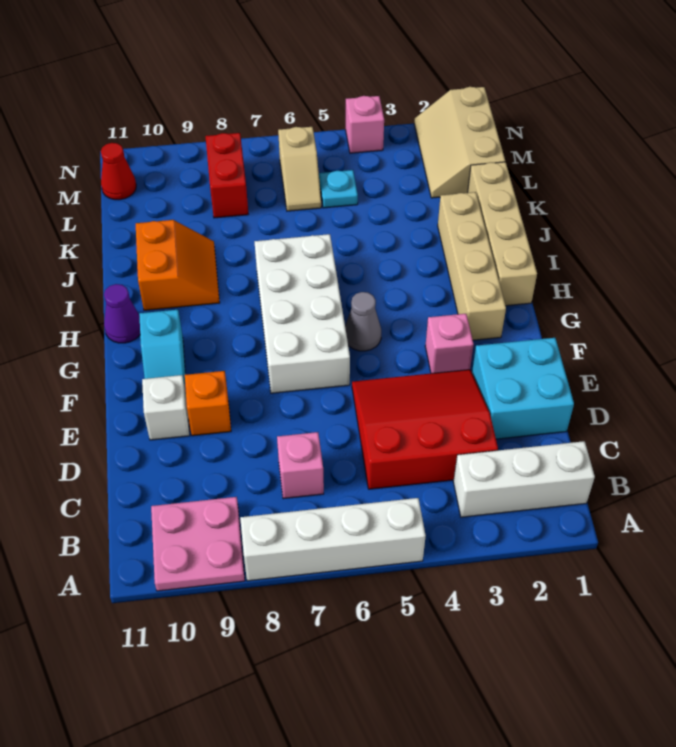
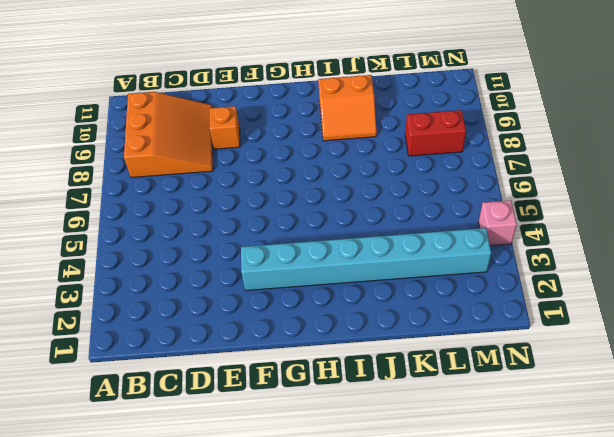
orange 3x3 slope [124,92,213,178] -> pink 2x2 plate [151,497,245,591]
cyan 1x8 brick [241,228,491,290] -> pink 1x1 brick [425,314,474,373]
none -> white 1x4 brick [240,498,426,581]
none -> white 1x3 brick [453,441,595,517]
none -> red 3x3 slope [352,370,498,489]

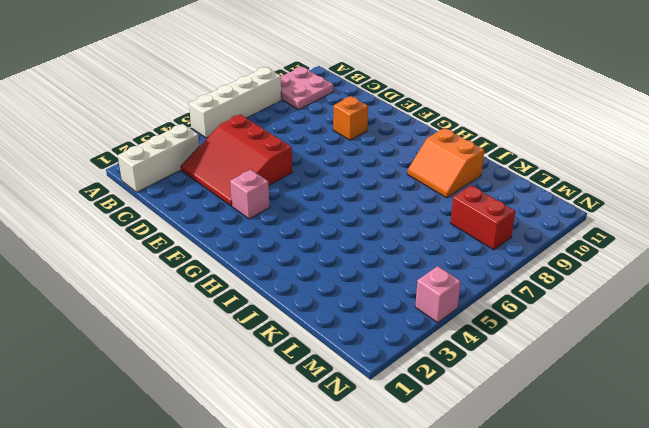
red 3x3 slope [181,114,292,206] -> red 3x3 slope turned to [352,370,498,489]
none -> pink 1x1 brick [277,432,324,499]
none -> cyan 2x2 brick [472,338,574,439]
none -> white 1x1 brick [142,375,190,440]

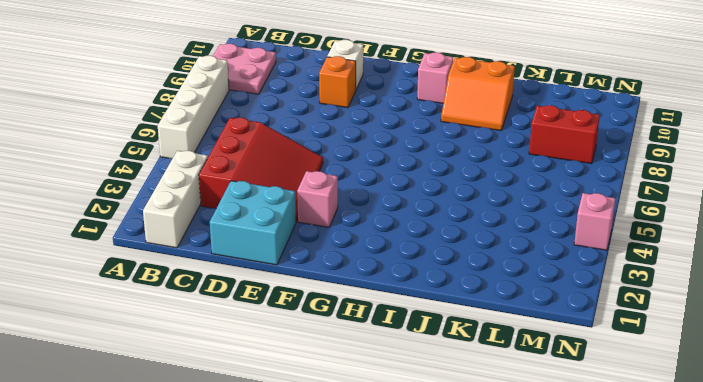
pink 1x1 brick [417,53,453,103] -> pink 1x1 brick moved to [277,432,324,499]
none -> white 2x4 brick [255,234,350,393]
none -> cyan 1x2 slope [139,310,186,392]
none -> tan 1x4 brick [438,192,506,340]

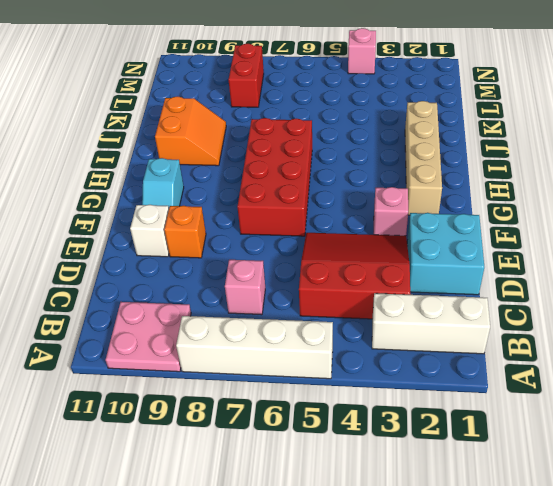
red 2x4 brick [238,118,312,236] -> white 2x4 brick [255,234,350,393]
none -> grey 1x1 cone [345,292,381,351]
none -> tan 1x4 brick [468,162,537,306]
none -> purple 1x1 cone [104,284,140,343]

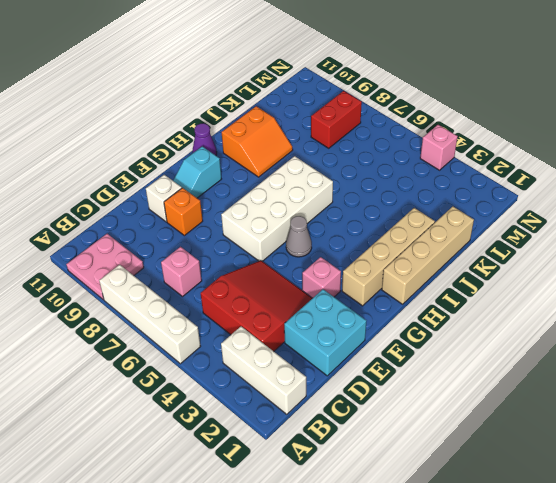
none -> tan 2x3 slope [414,87,505,198]
none -> cyan 1x1 plate [319,170,358,208]
none -> tan 1x2 slope [278,127,321,211]

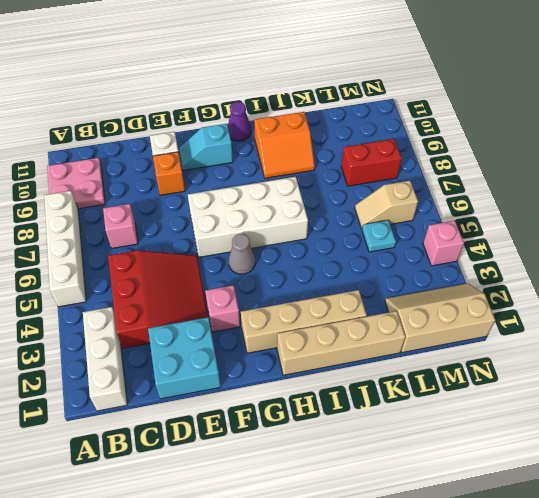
none -> red 1x1 cone [101,143,136,200]

